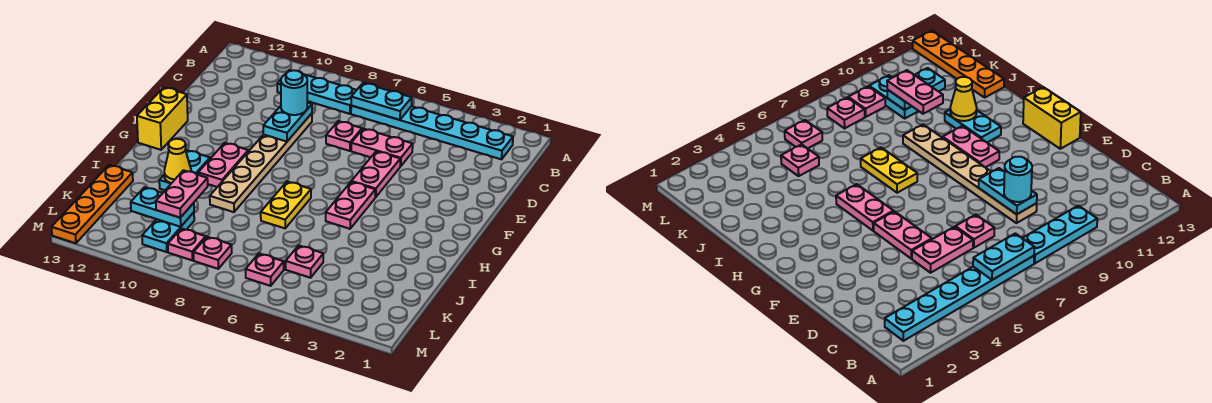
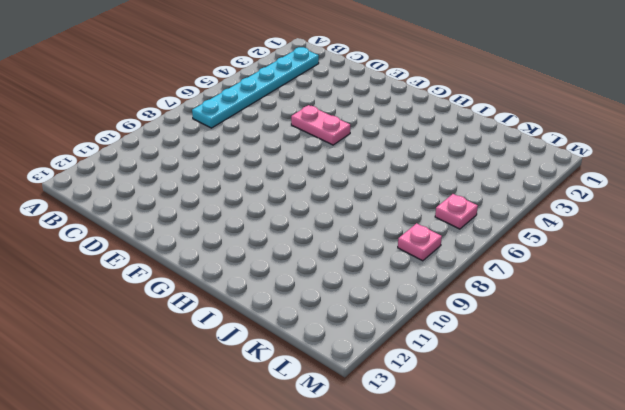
none -> cyan 1x3 plate [277,70,357,114]
none -> pink 1x2 plate [351,129,413,166]
none -> pink 1x1 plate [326,121,362,151]

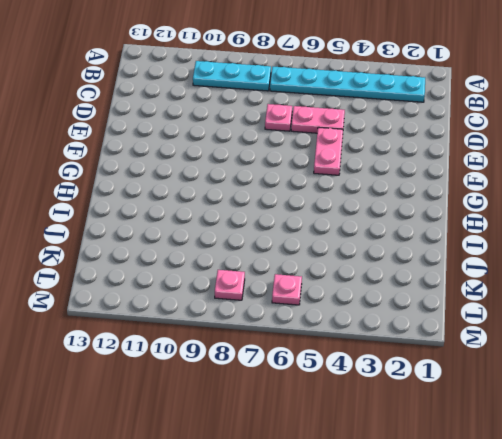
none -> tan 1x6 plate [210,113,312,212]
none -> yellow 1x2 brick [137,87,188,150]
none -> pink 1x2 plate [326,182,375,229]

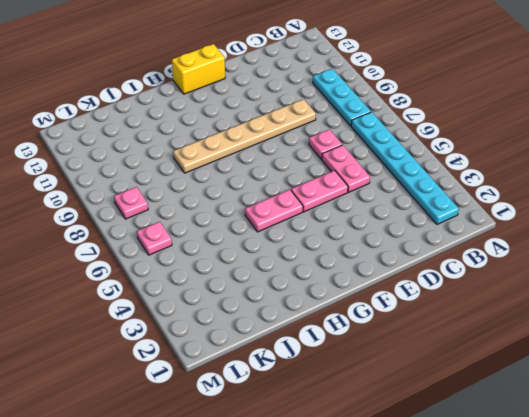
none -> pink 1x2 plate [198,143,248,187]
none -> yellow 1x2 plate [261,182,311,228]
none -> cyan 1x2 plate [159,150,210,190]

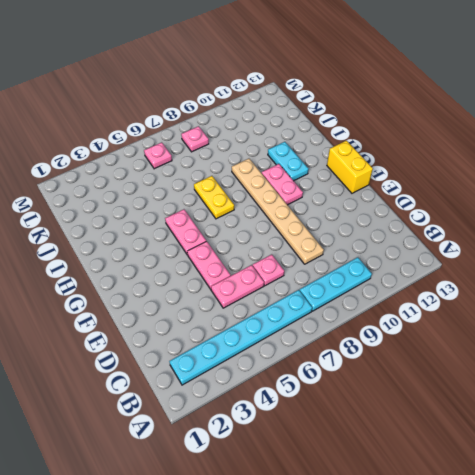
none -> orange 1x4 plate [52,165,133,243]
none -> pink 1x1 plate [286,245,323,278]
none -> cyan 1x2 plate [142,212,194,252]

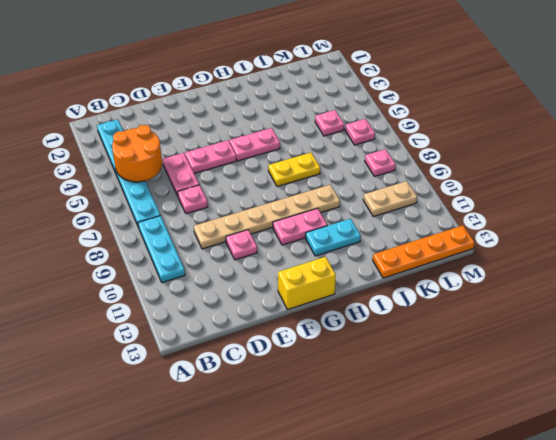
orange 2x2 round brick [112,125,162,182] -> none
pink 1x1 plate [226,230,257,260] -> pink 1x1 plate moved to [168,228,206,260]
tan 1x2 plate [363,181,417,217] -> cyan 1x2 plate [142,212,194,252]
none -> cyan 1x2 plate [351,83,412,120]
none -> cyan 1x2 plate [263,103,312,142]
none -> yellow 1x1 cone [164,139,191,183]

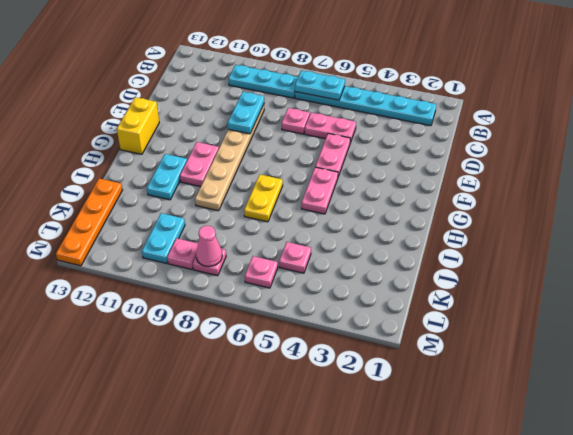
pink 1x1 cone [196,226,222,267] -> none
none -> yellow 1x1 cone [164,139,191,183]
none -> cyan 1x2 plate [131,187,194,227]
none -> cyan 1x1 round brick [281,70,307,115]

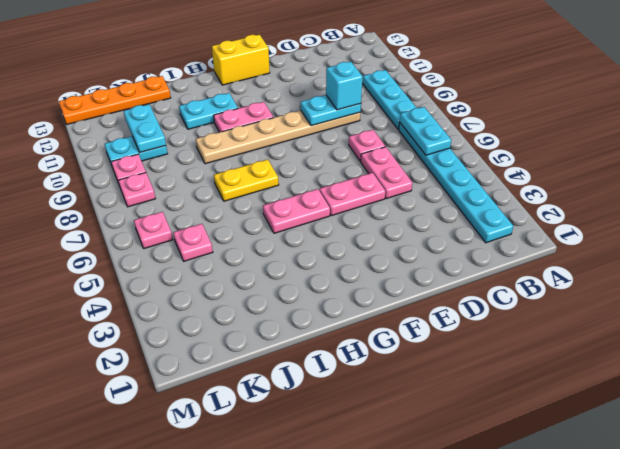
cyan 1x1 brick [326,62,363,110] -> cyan 1x1 round brick [281,70,307,115]
none -> yellow 1x1 cone [164,139,191,183]
none -> pink 1x2 plate [156,170,208,218]

